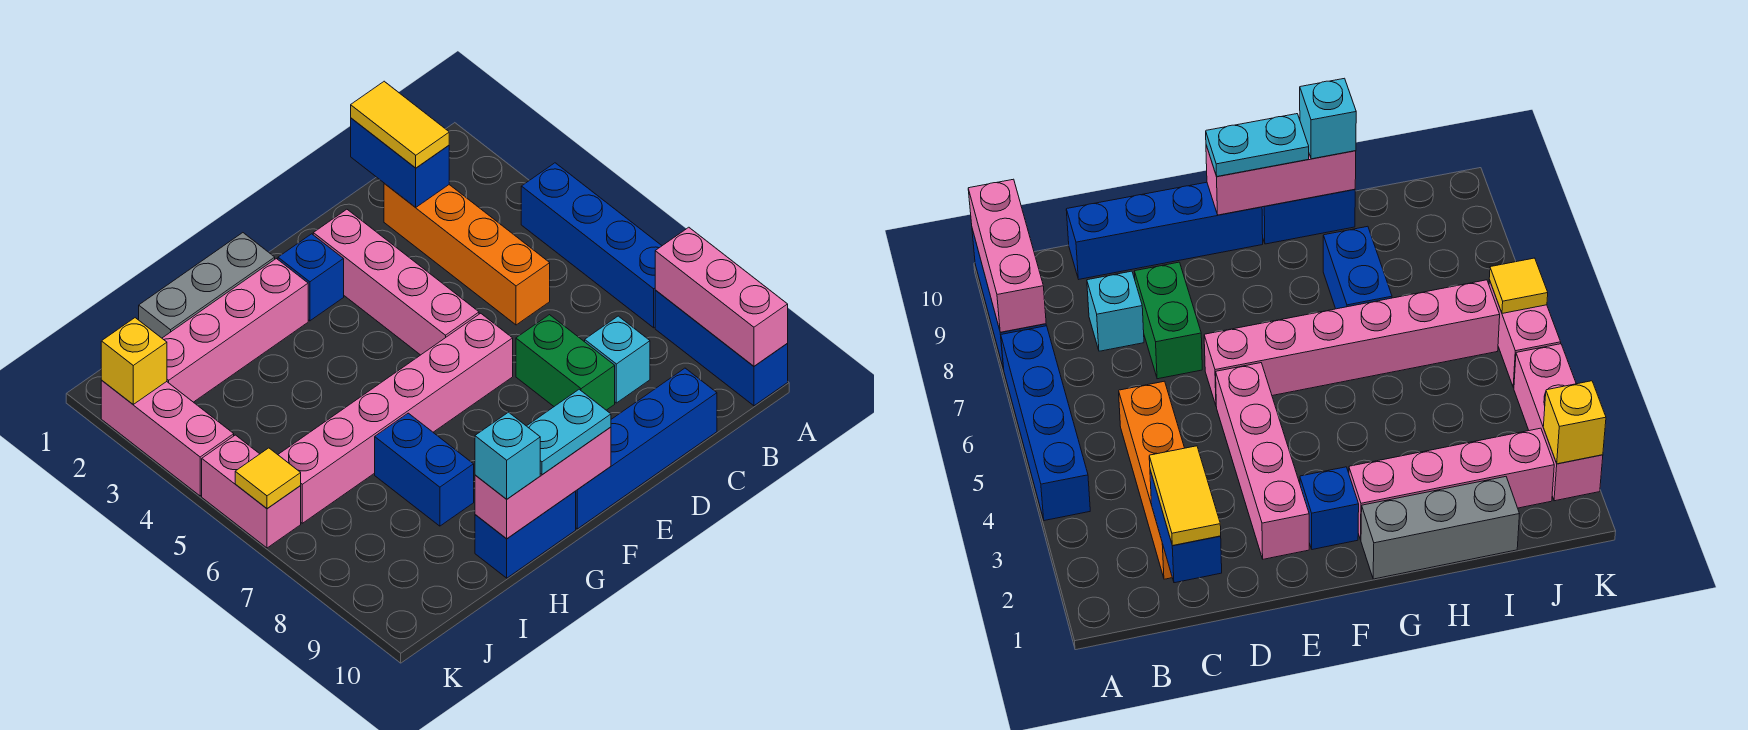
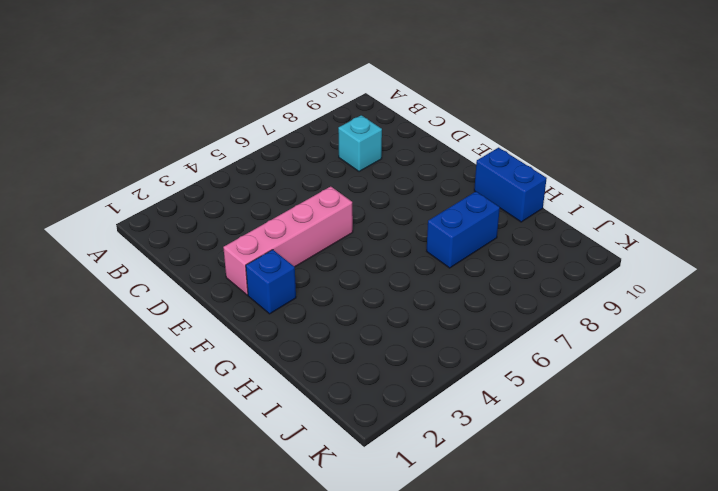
none -> blue 1x4 brick [521,163,662,328]
none -> blue 1x3 brick [655,290,788,406]
none -> orange 1x4 brick [384,184,550,325]

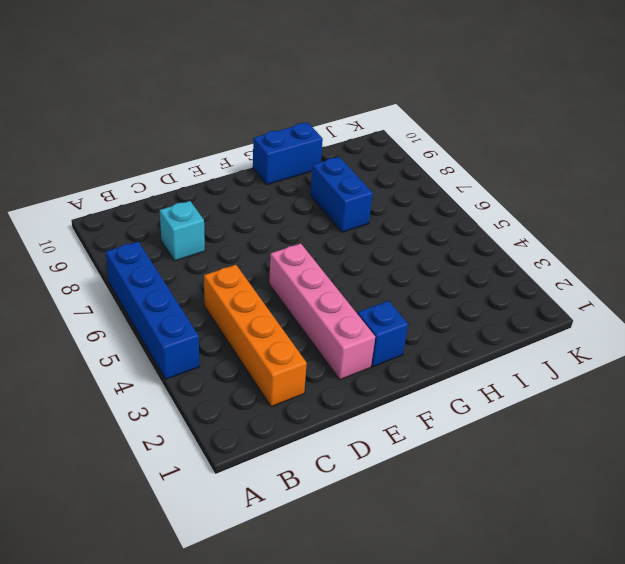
none -> blue 1x3 brick [655,290,788,406]
none -> blue 1x4 brick [576,368,717,529]
none -> green 1x2 brick [516,315,615,410]

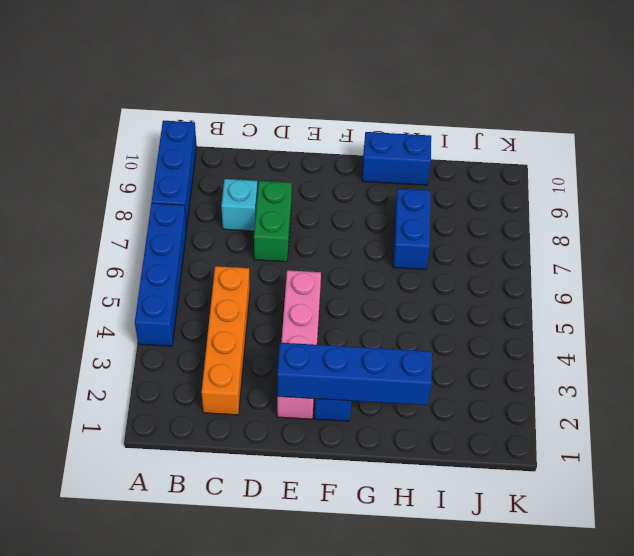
blue 1x4 brick [277,343,432,405] -> blue 1x4 brick moved to [576,368,717,529]
none -> pink 1x6 brick [278,313,513,523]
none -> grey 1x3 brick [139,233,275,338]
none -> pink 1x4 brick [162,259,308,402]

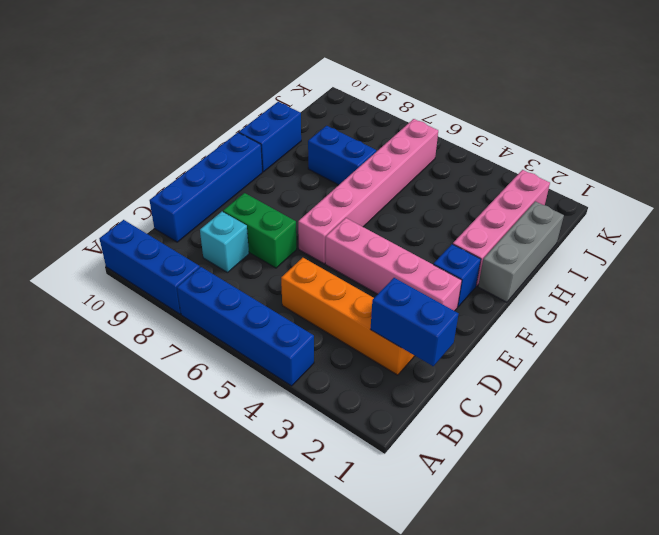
none -> pink 1x3 brick [101,381,234,496]
none -> pink 1x2 brick [202,435,301,548]
none -> pink 1x3 brick [655,227,788,366]

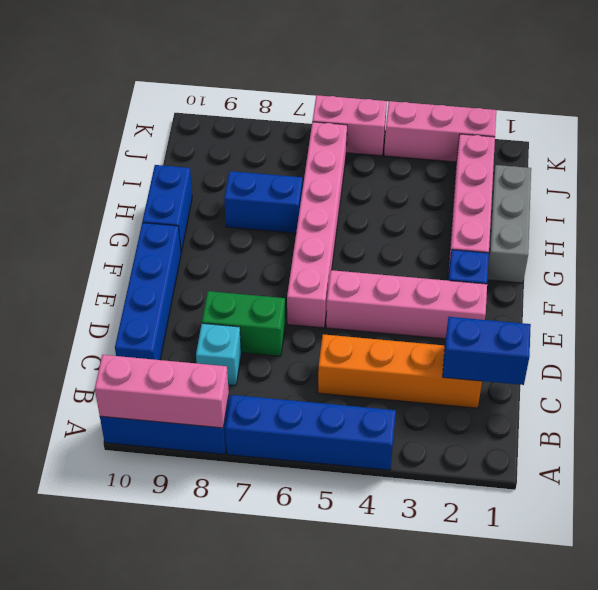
none -> pink 1x3 brick [475,427,611,539]
none -> yellow 1x1 brick [101,318,167,404]
none -> yellow 1x1 tile [235,448,301,508]

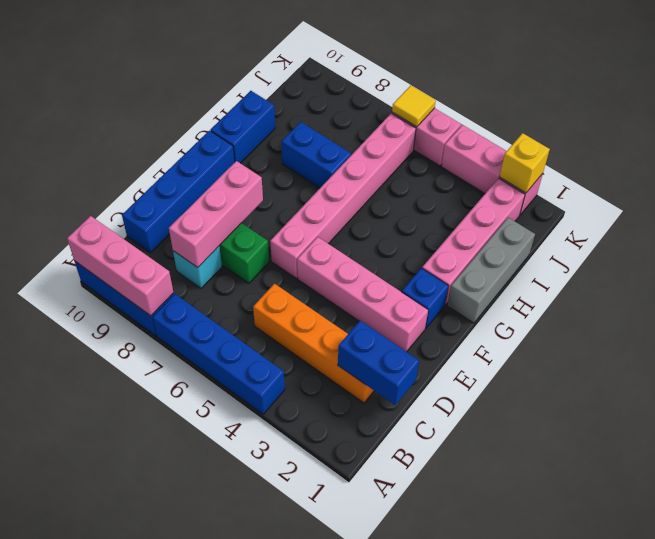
pink 1x3 brick [169,161,263,267] -> pink 1x3 brick moved to [475,427,611,539]
none -> yellow 1x2 tile [351,81,449,168]
none -> cyan 1x2 plate [527,389,611,475]
none -> cyan 1x1 brick [475,412,540,499]

